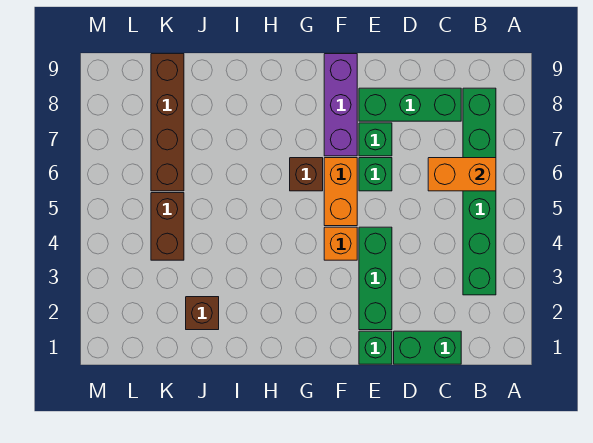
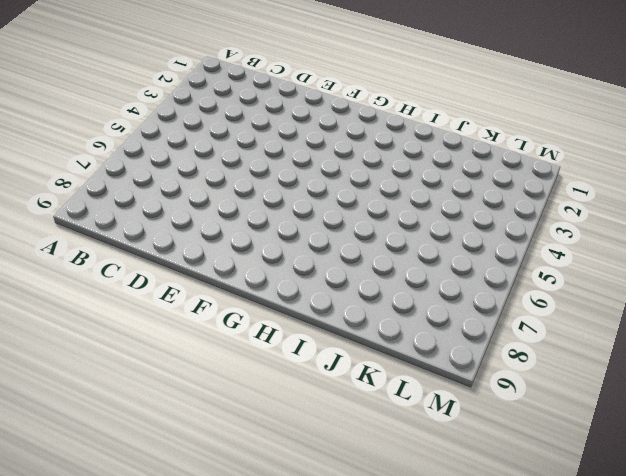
none -> green 1x6 brick [463,88,496,295]
none -> green 1x2 brick [394,331,461,364]
none -> green 1x3 brick [359,88,461,121]

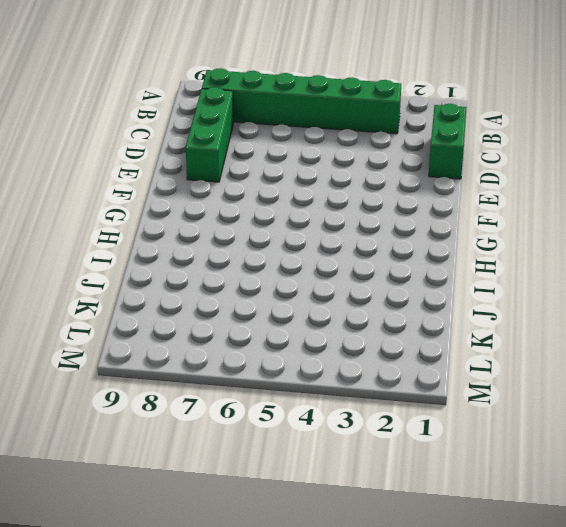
none -> green 1x1 brick [359,331,392,364]
none -> green 1x3 brick [359,227,392,330]
none -> green 1x1 brick [359,158,392,191]

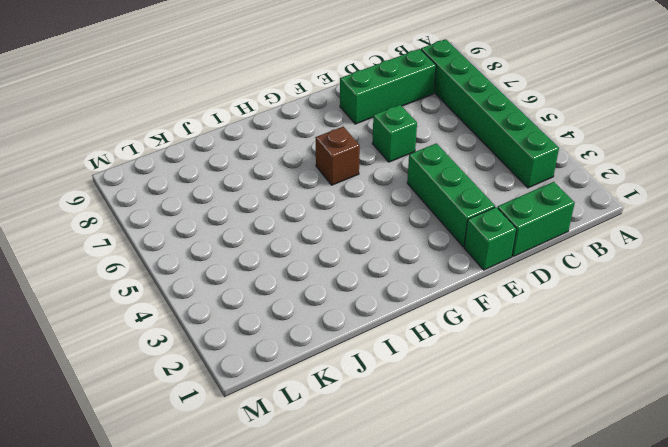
none -> green 1x1 brick [359,123,392,156]
none -> orange 1x1 brick [324,227,357,260]
none -> orange 1x2 brick [324,158,357,226]

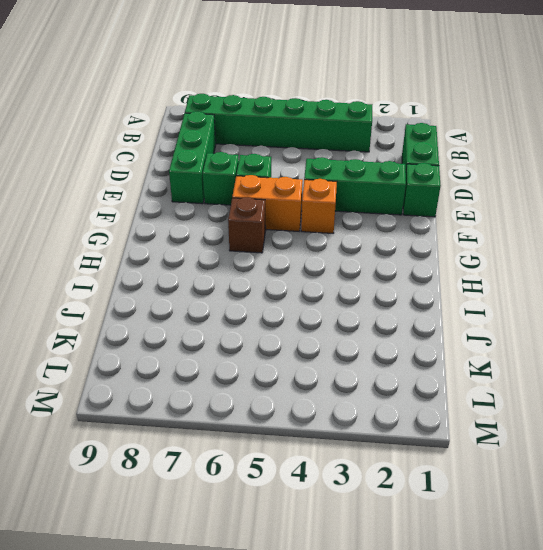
none -> purple 1x3 brick [324,54,357,156]
none -> brown 1x1 brick [186,297,219,330]
none -> brown 1x2 brick [151,193,184,260]

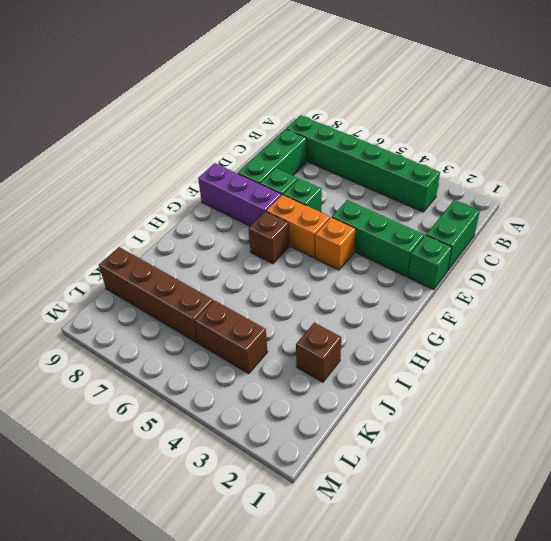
none -> orange 1x2 brick [428,158,496,191]

